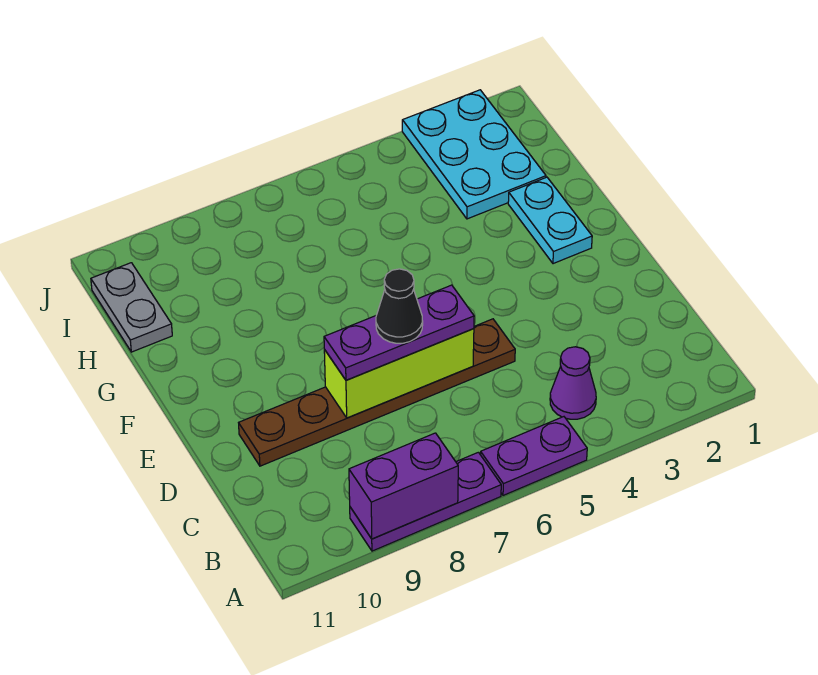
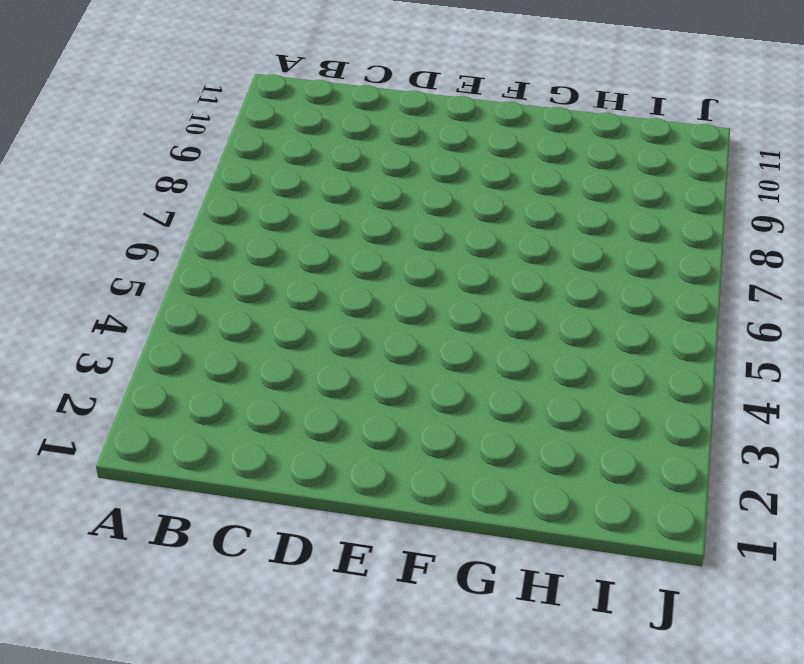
none -> purple 1x2 plate [481,417,587,495]
none -> purple 1x3 plate [350,452,501,551]

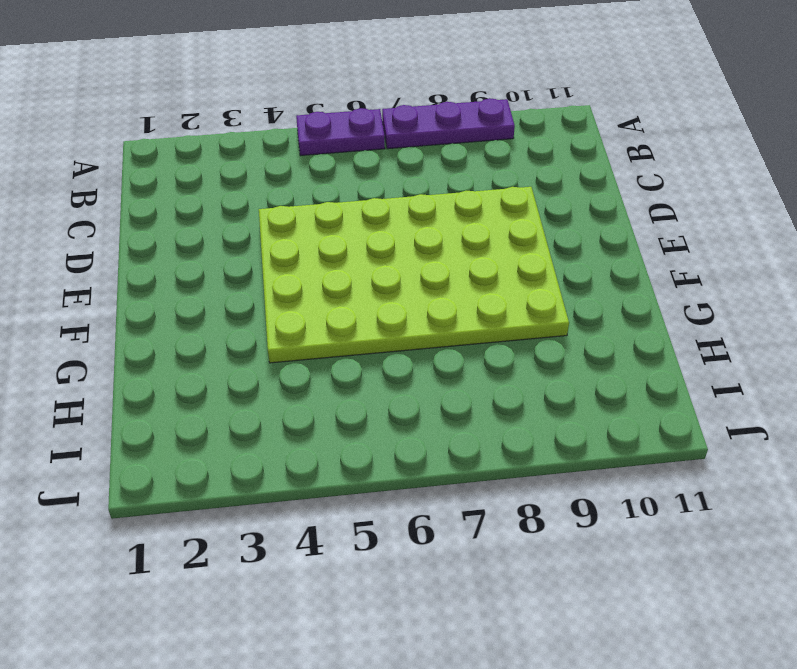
lime 4x6 plate [259,187,569,363] -> brown 1x6 plate [239,319,515,466]
none -> purple 1x1 cone [550,347,596,419]
none -> cyan 1x2 plate [508,177,592,264]

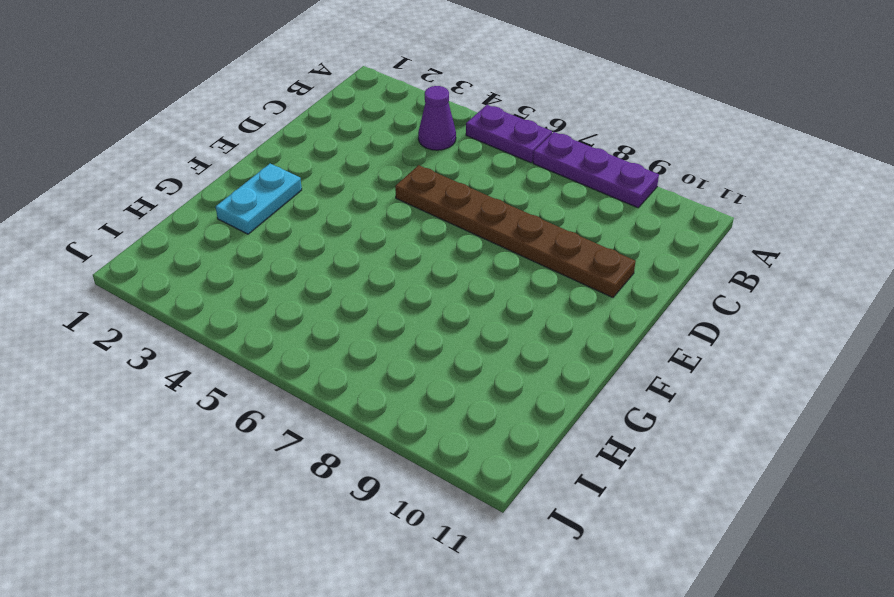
none -> cyan 2x3 plate [402,90,546,219]
none -> grey 1x2 plate [91,263,172,352]

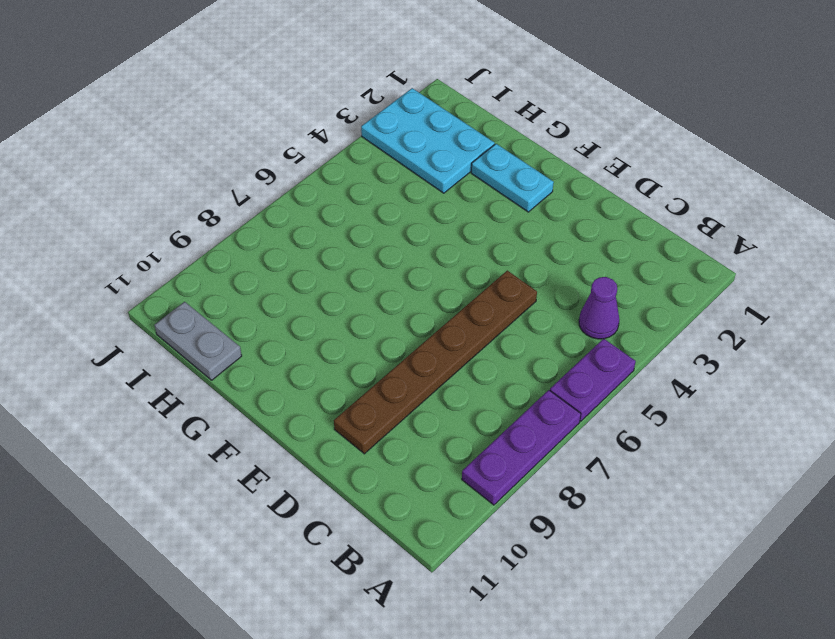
none -> purple 1x2 brick [349,433,458,539]
none -> lime 1x3 brick [324,329,474,418]

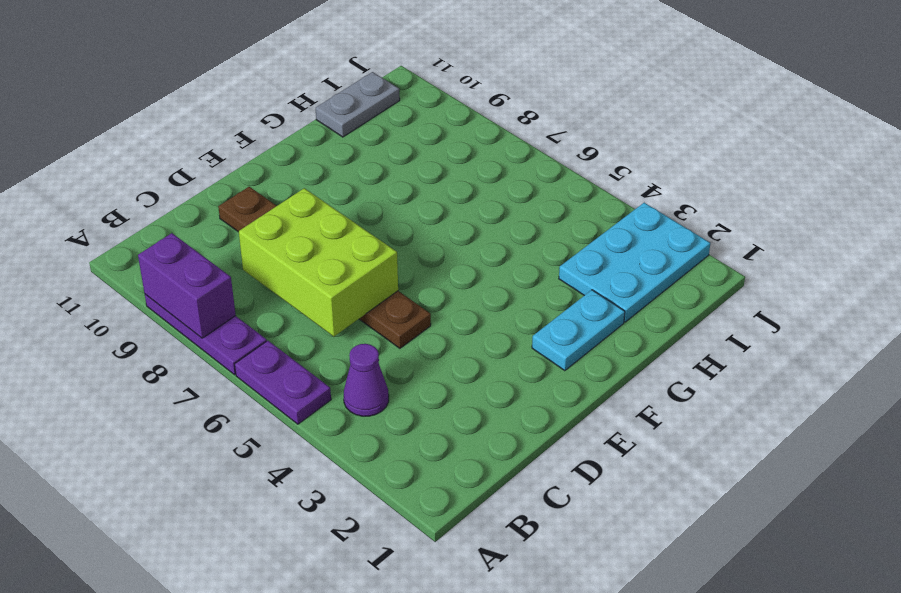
lime 2x3 brick [239,188,398,337] -> lime 1x3 brick [324,329,474,418]
none -> purple 1x3 plate [324,285,474,380]
none -> black 1x1 cone [376,269,423,343]

